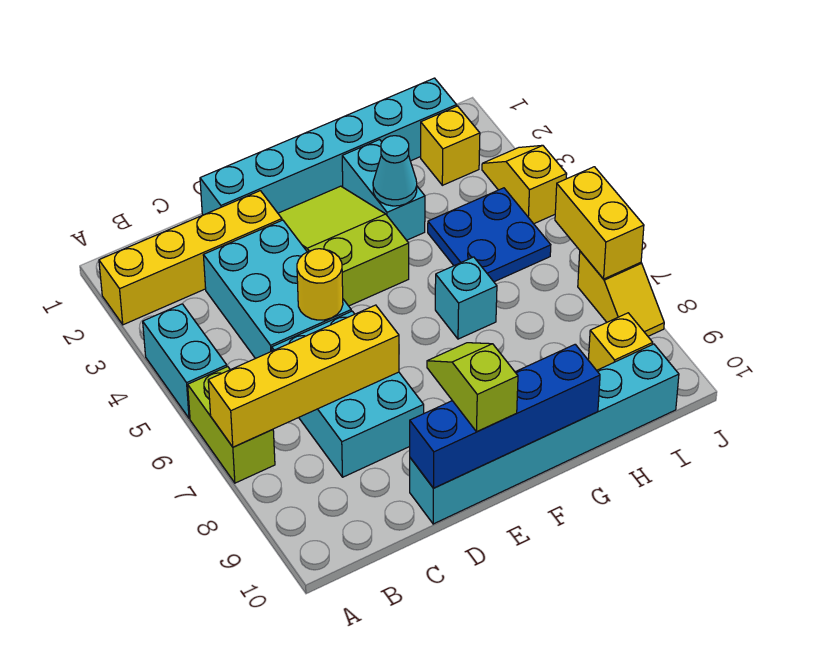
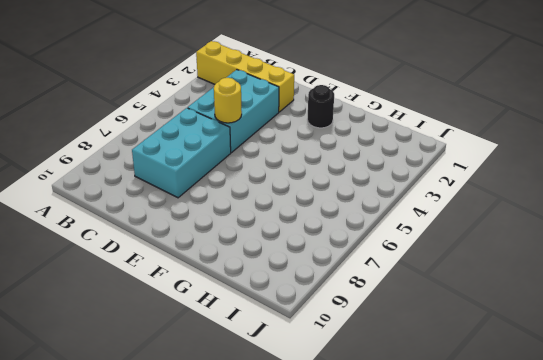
black 1x1 round brick [307,85,334,128] -> lime 2x3 slope [278,186,409,306]
none -> cyan 1x2 brick [143,304,227,418]
none -> lime 1x2 brick [188,367,275,483]
none -> cyan 1x6 brick [200,78,456,215]

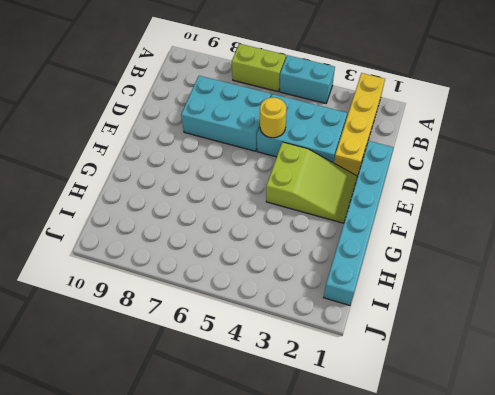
none -> cyan 1x6 brick [410,344,679,524]
none -> cyan 1x2 brick [342,140,425,240]
none -> cyan 1x1 brick [435,257,497,339]

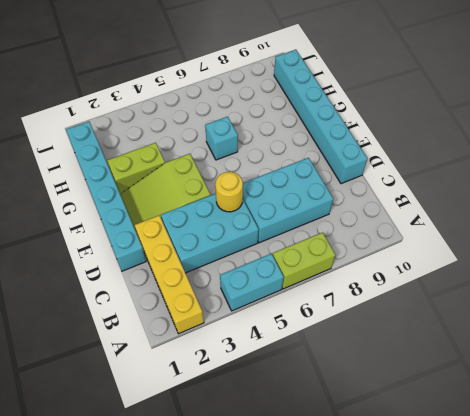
lime 1x2 brick [107,143,165,194] -> cyan 1x2 brick [342,140,425,240]
none -> blue 2x2 plate [428,188,551,282]
none -> yellow 1x1 brick [421,106,480,185]
none -> yellow 1x1 brick [588,313,653,370]

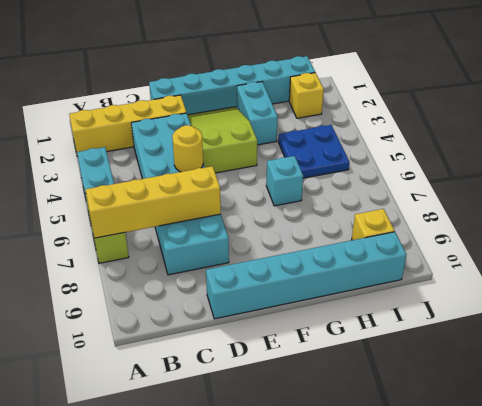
none -> yellow 1x2 slope [482,145,567,224]
none -> yellow 1x2 slope [578,251,664,336]
none -> blue 1x4 brick [410,344,600,488]

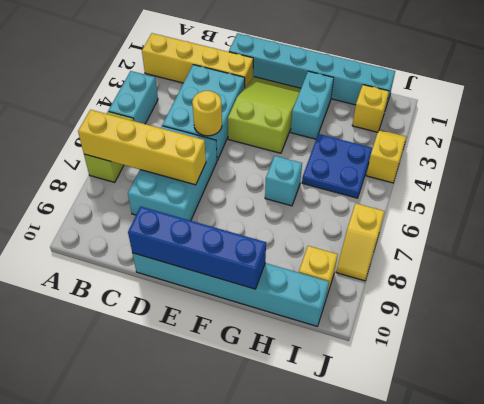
none -> cyan 1x1 cone [373,136,417,206]
none -> yellow 1x2 brick [555,167,644,279]
none -> lime 1x2 slope [427,343,518,432]

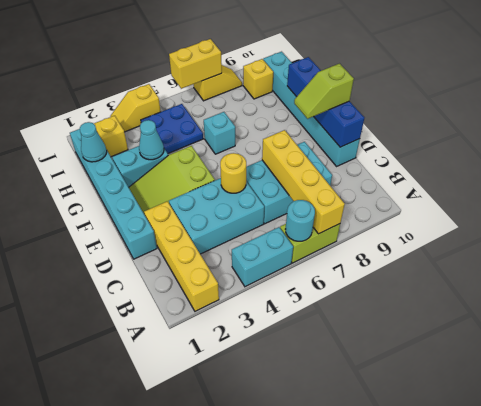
cyan 1x1 round brick [285,200,315,241] -> none
cyan 1x1 cone [80,122,107,162] -> none

